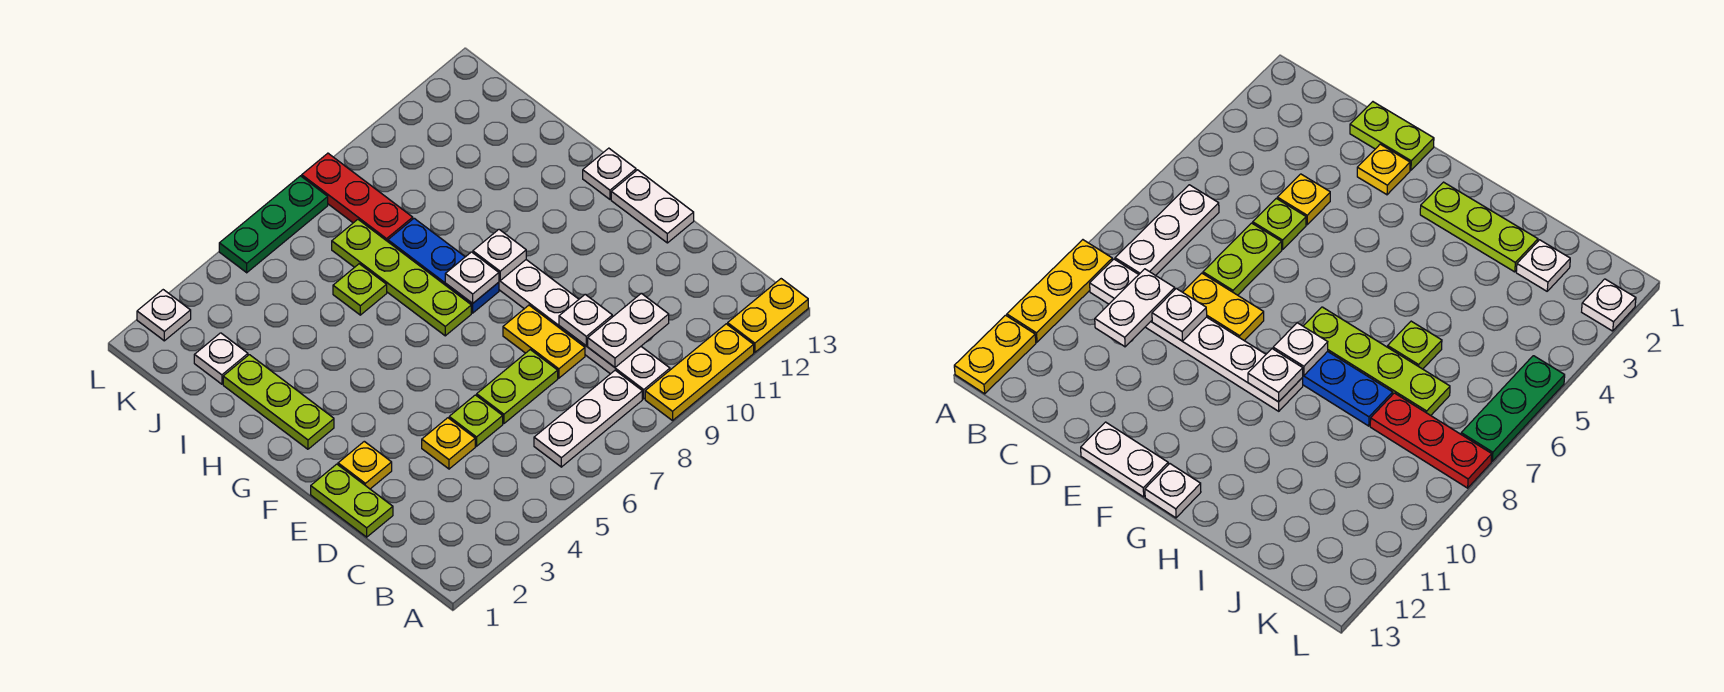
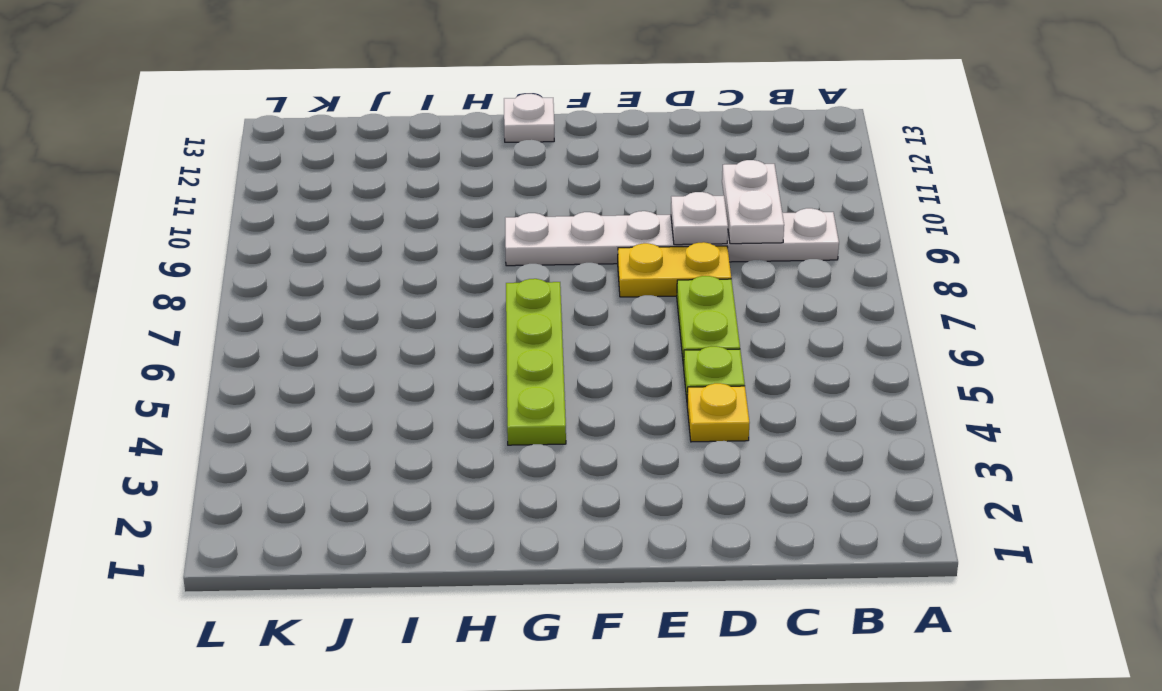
lime 1x4 plate [506,279,566,445] -> lime 1x4 plate turned to [332,220,471,336]
none -> yellow 1x3 plate [645,324,754,421]
none -> yellow 1x2 plate [728,279,808,352]
none -> white 1x3 plate [534,370,642,467]

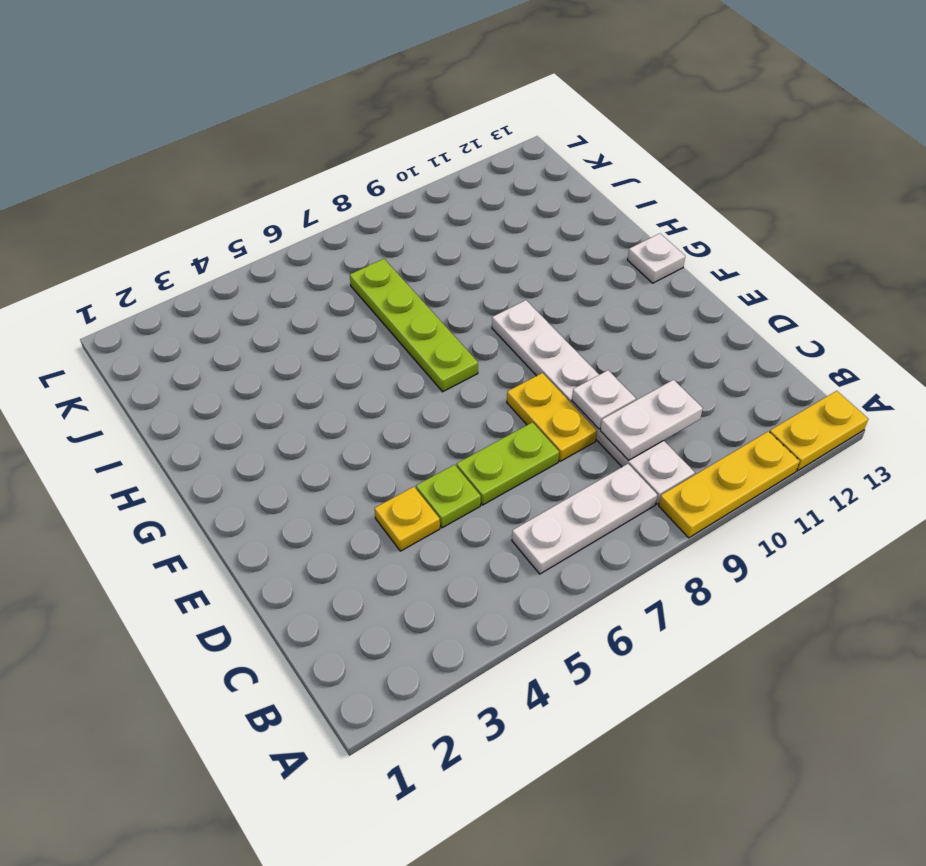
none -> lime 1x2 plate [311,464,393,537]
none -> yellow 1x1 plate [338,441,392,489]
none -> white 1x2 plate [611,170,694,243]

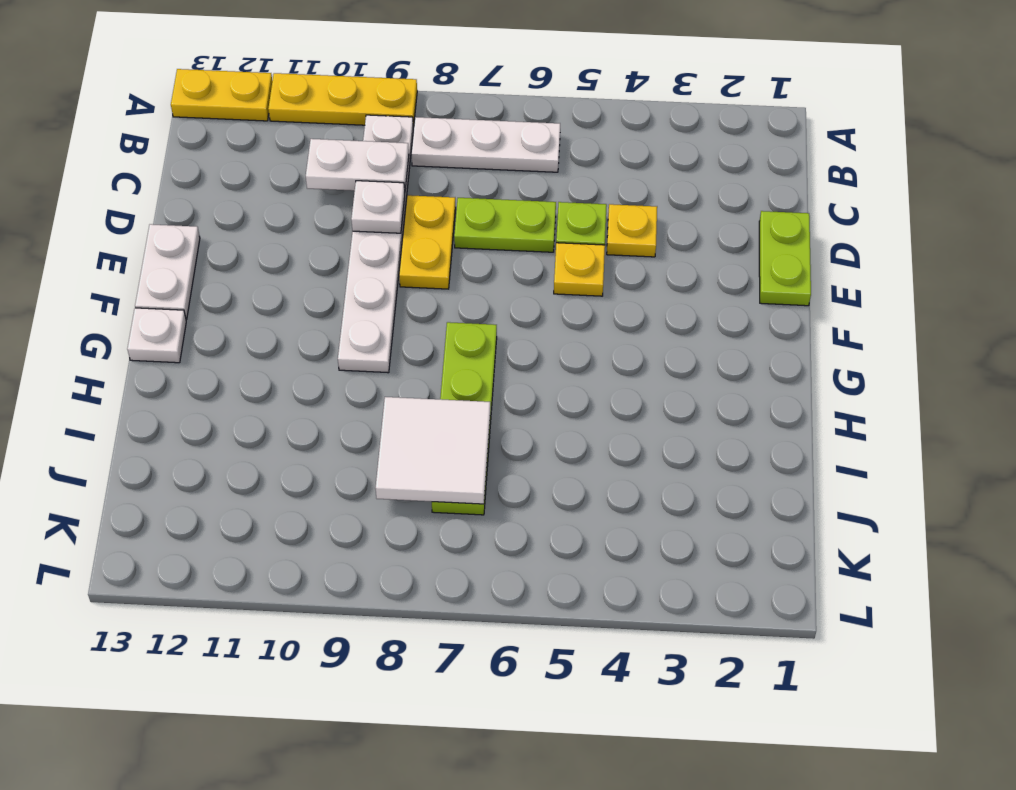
yellow 1x1 plate [554,243,605,296] -> yellow 1x1 plate moved to [338,441,392,489]
white 2x2 tile [375,397,490,504] -> none
none -> lime 1x3 plate [223,355,334,449]
none -> blue 1x3 plate [388,218,499,313]
none -> lime 1x1 plate [333,264,387,315]

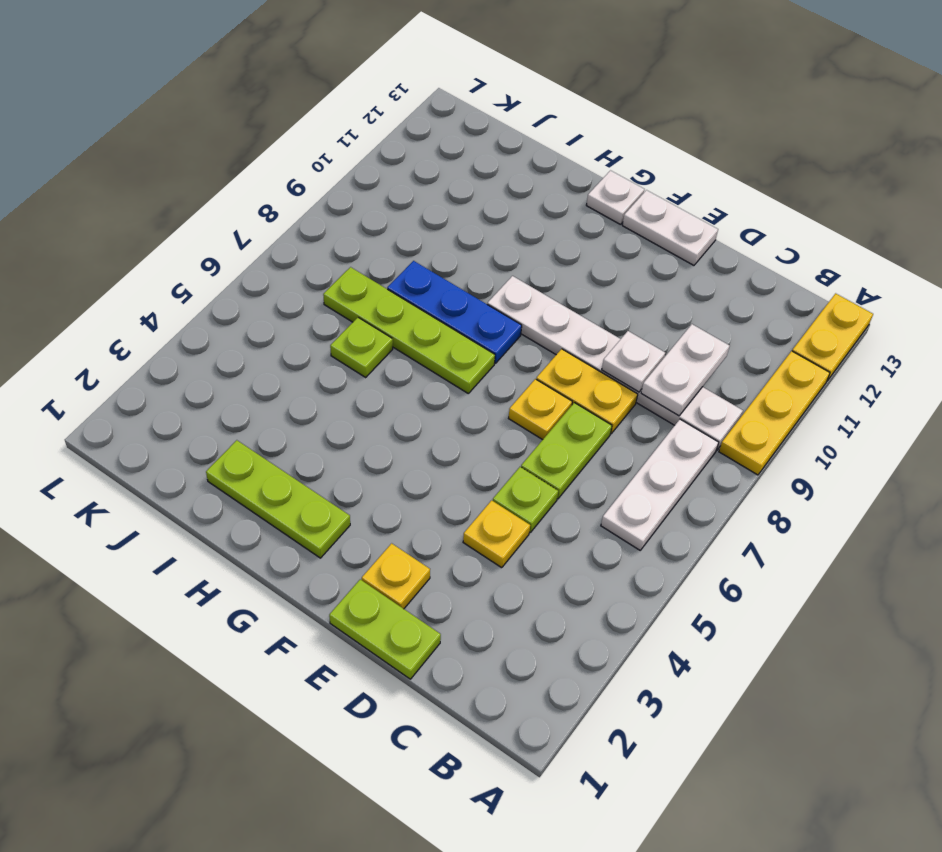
yellow 1x1 plate [508,379,572,440] -> none
none -> white 1x1 plate [194,333,248,384]
none -> red 1x3 plate [302,153,413,242]
none -> white 1x1 plate [137,290,191,341]

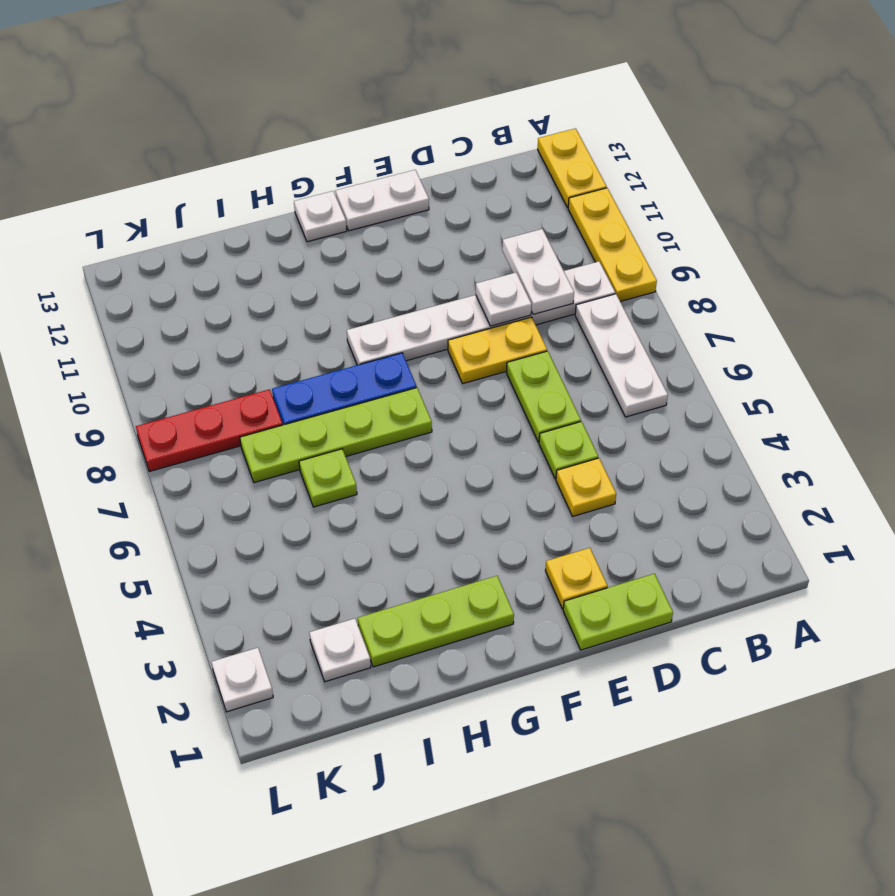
none -> green 1x3 plate [219,176,328,273]
none -> white 1x1 plate [445,252,499,303]
none -> white 1x1 plate [473,229,526,281]

